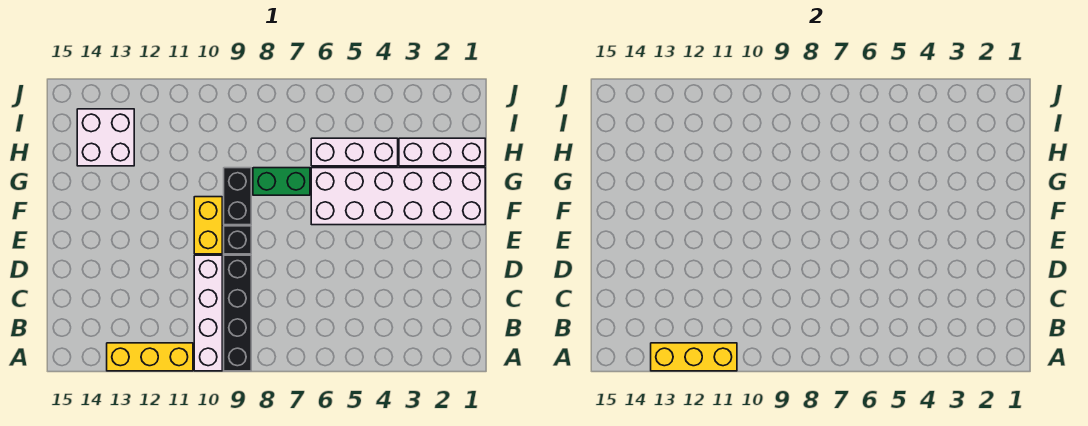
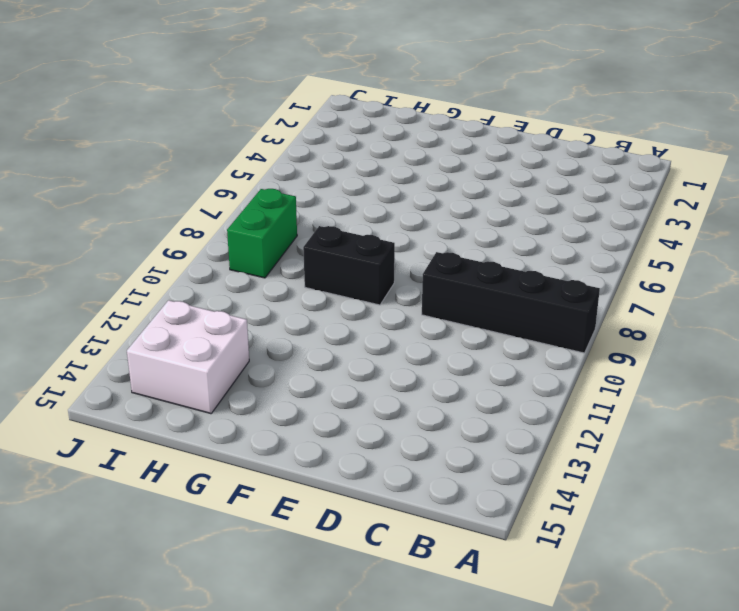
green 1x2 brick [227,189,297,278] -> green 1x2 brick moved to [253,168,310,195]
none -> white 1x4 brick [194,255,222,371]
none -> yellow 1x3 brick [107,343,193,371]
none -> black 1x1 brick [224,226,251,254]

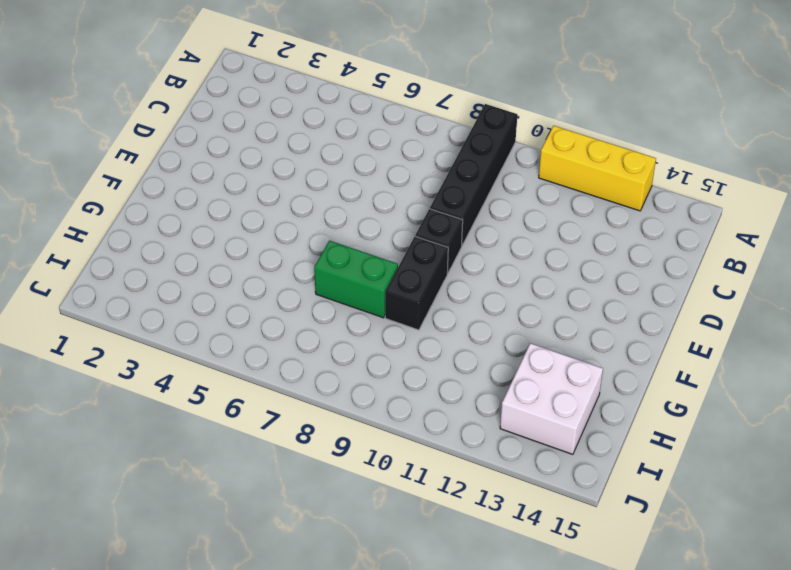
none -> white 1x4 brick [194,255,222,371]
none -> yellow 1x2 brick [194,197,222,254]
none -> white 2x6 brick [311,168,485,225]

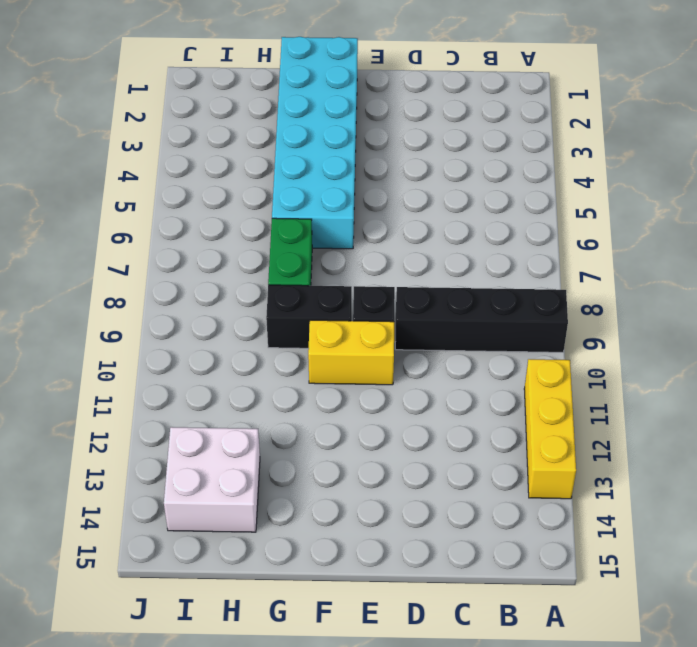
cyan 2x6 brick [272,37,358,249] -> white 2x6 brick [311,168,485,225]
none -> white 1x4 brick [194,255,222,371]
none -> white 1x3 brick [399,138,485,166]
none -> white 1x3 brick [311,138,398,166]

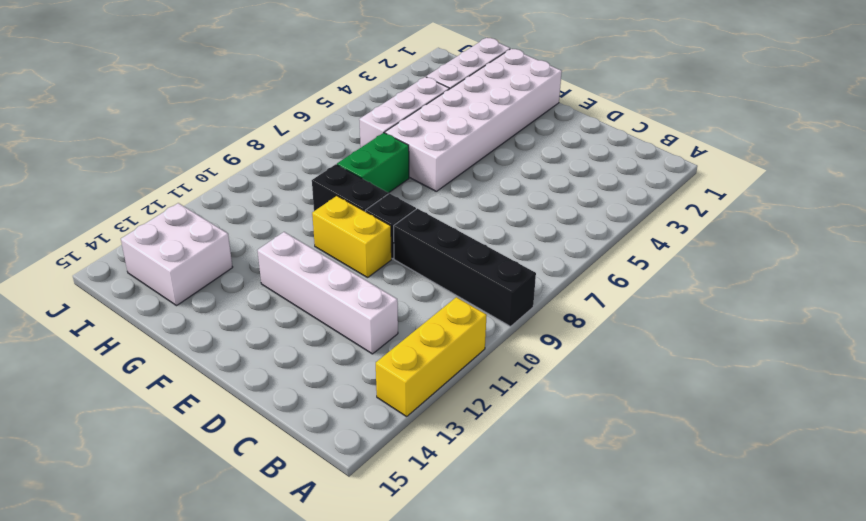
white 1x4 brick [258,232,398,354] -> white 1x4 brick moved to [194,255,222,371]
none -> yellow 1x3 brick [651,343,737,371]

